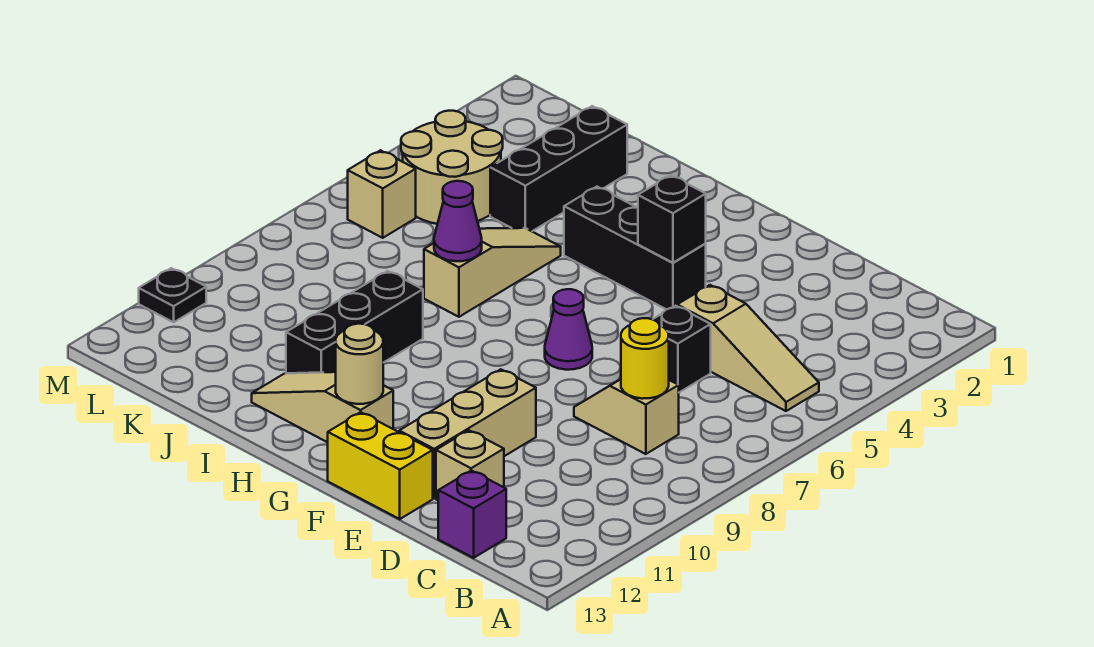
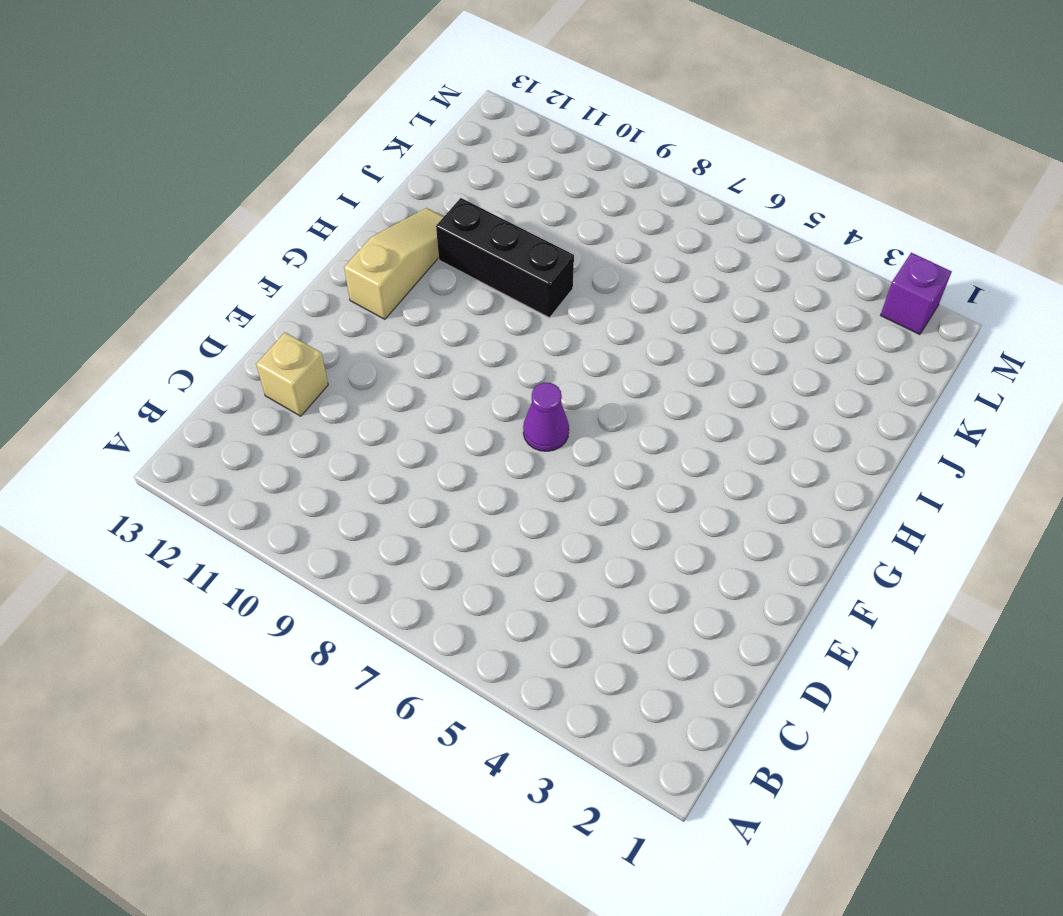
purple 1x1 brick [881,253,952,335] -> purple 1x1 brick moved to [438,470,506,558]
none -> tan 1x3 slope [677,285,819,411]
none -> tan 1x2 slope [574,379,679,454]
none -> black 1x1 brick [653,306,711,392]

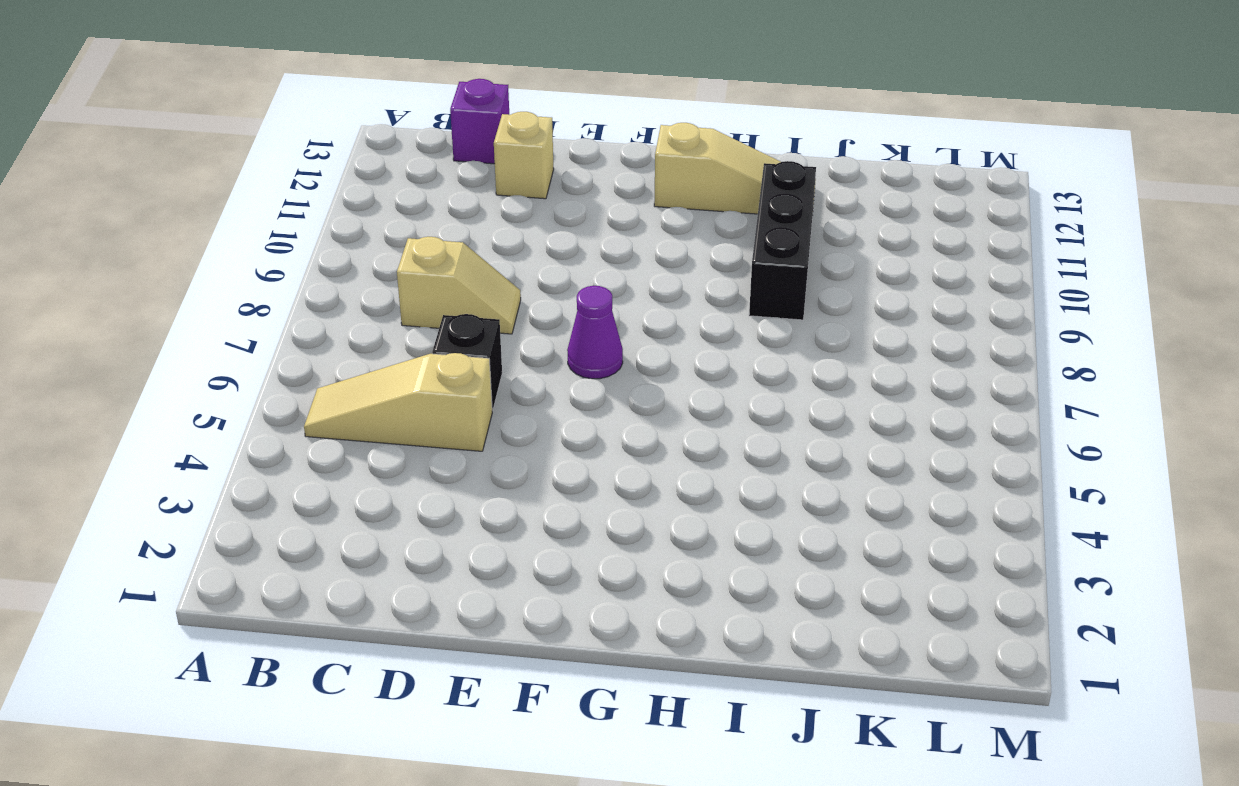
none -> tan 1x3 brick [399,369,536,498]
none -> yellow 1x2 brick [328,412,433,519]
none -> black 1x3 brick [564,187,706,310]

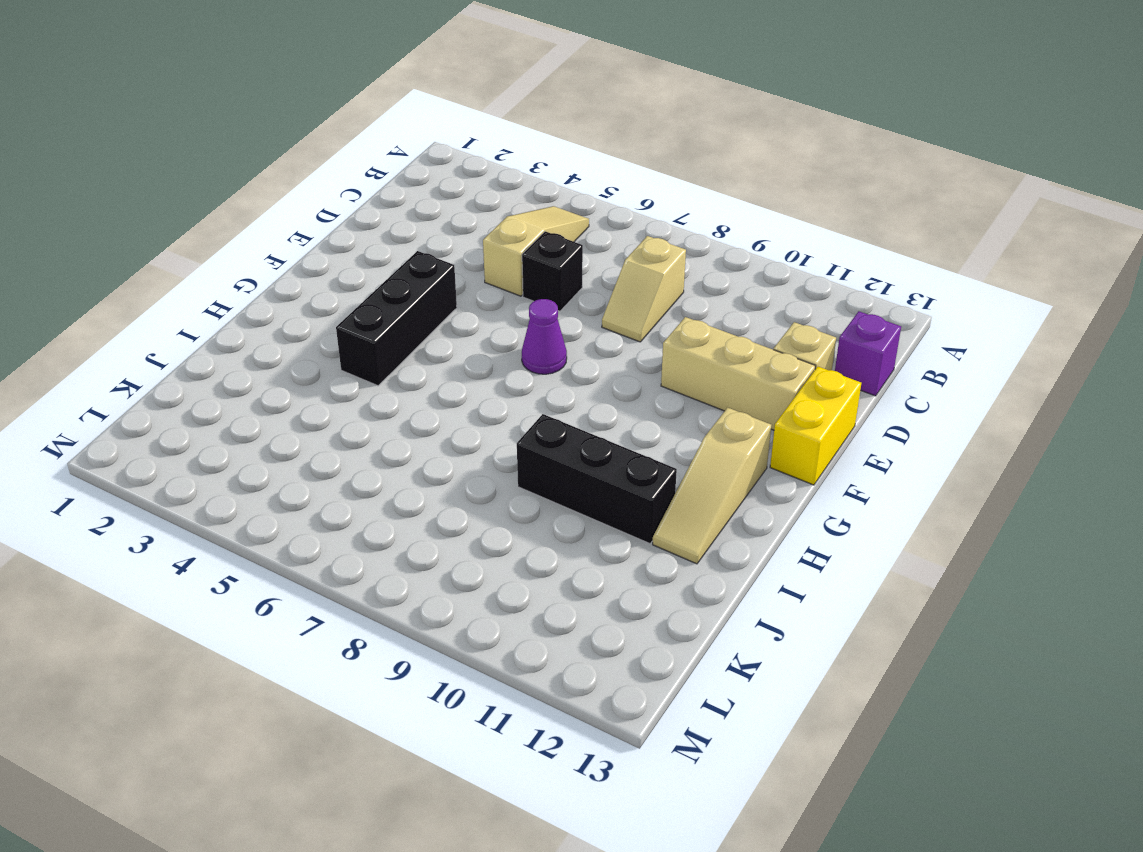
none -> tan 1x3 slope [424,228,561,317]
none -> black 1x3 brick [490,106,627,231]
none -> tan 2x2 round brick [401,111,503,224]

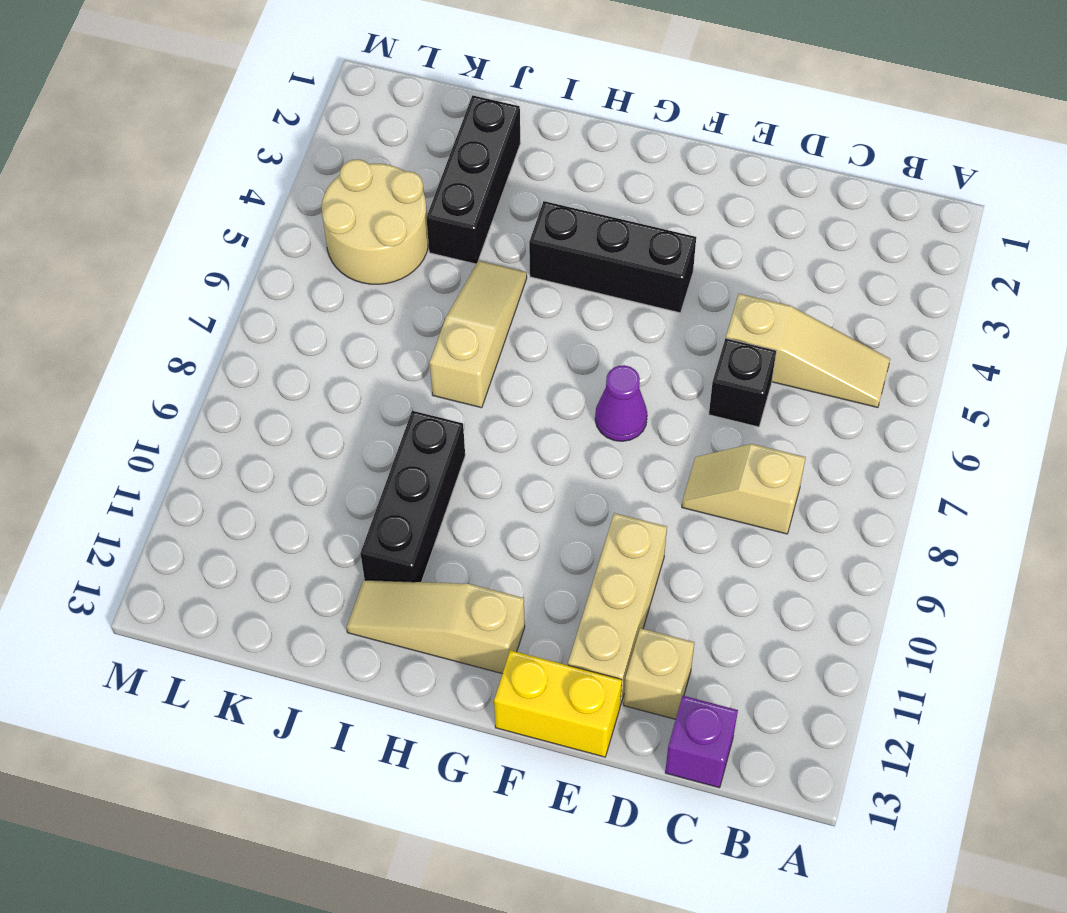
none -> tan 1x1 brick [348,150,416,238]
none -> black 1x1 plate [139,268,206,322]
none -> yellow 1x1 round brick [621,318,669,399]

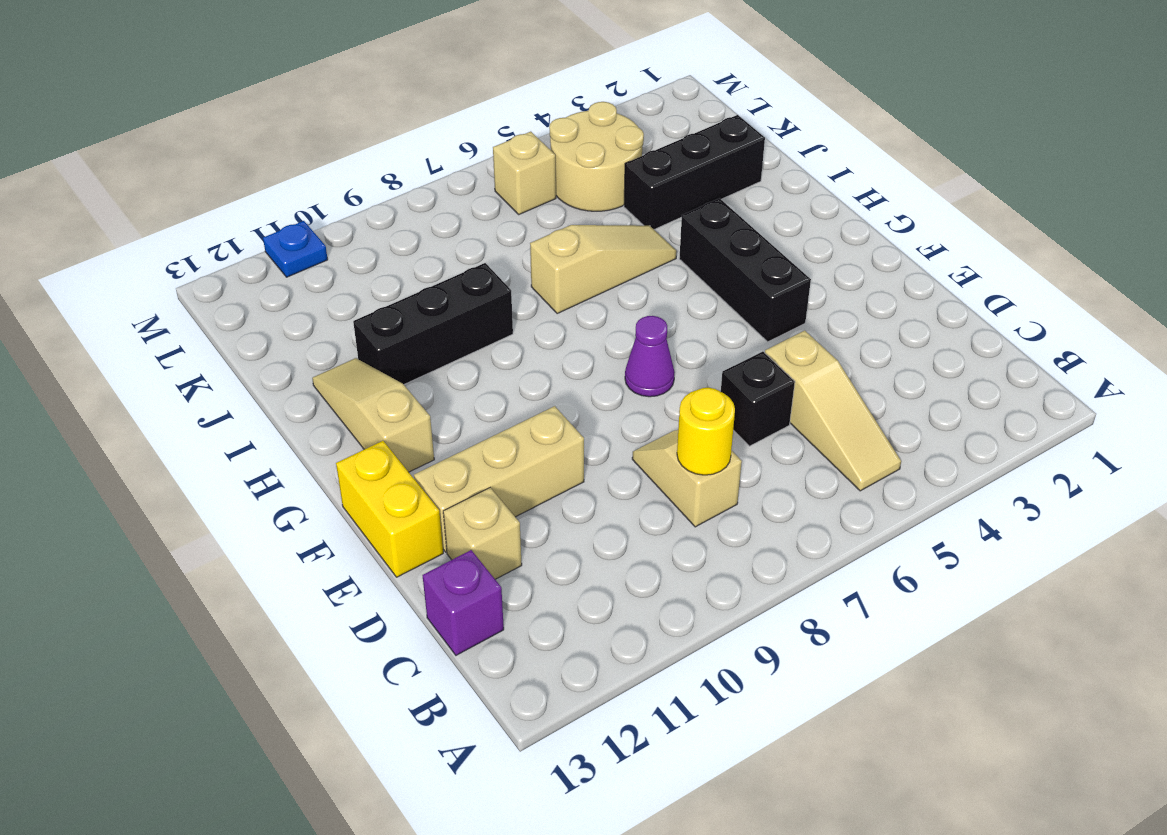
blue 1x1 plate [263,221,328,277] -> black 1x1 plate [139,268,206,322]
none -> black 1x1 brick [638,175,706,263]
none -> tan 1x1 round brick [336,324,383,404]
none -> purple 1x1 cone [434,181,482,261]

